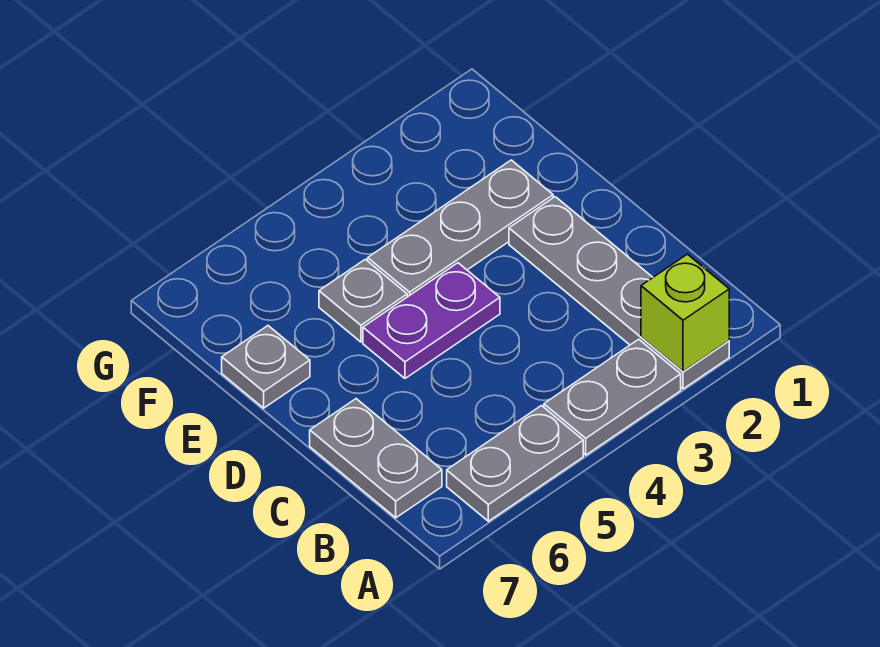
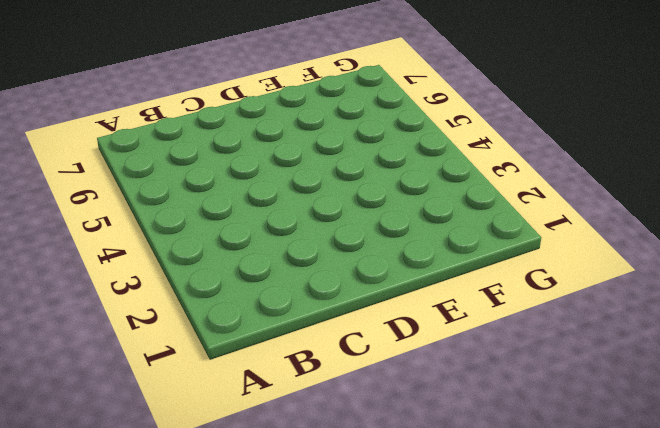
none -> grey 1x4 plate [509,197,729,389]
none -> grey 1x2 plate [544,339,681,455]

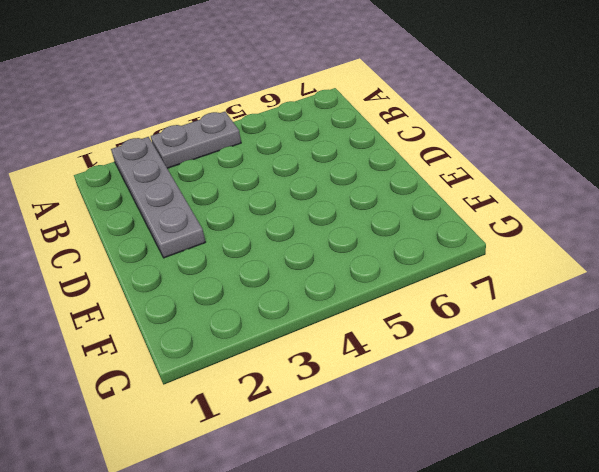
none -> grey 1x2 plate [447,406,583,521]
none -> grey 1x2 plate [310,399,442,518]

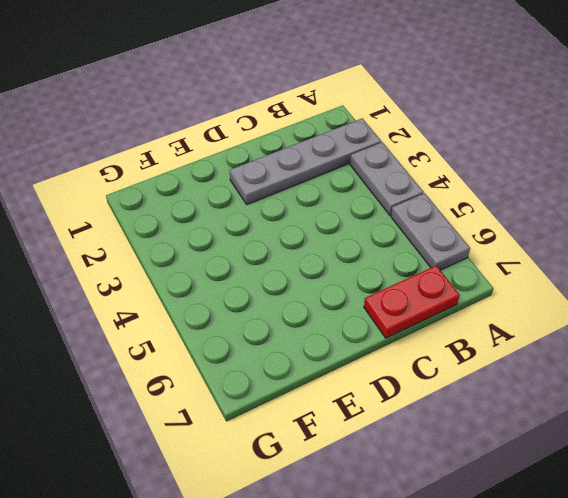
red 1x2 plate [364,266,460,338] -> grey 1x2 plate [310,399,442,518]
none -> purple 1x2 plate [363,263,500,378]
none -> grey 1x3 plate [368,160,553,297]

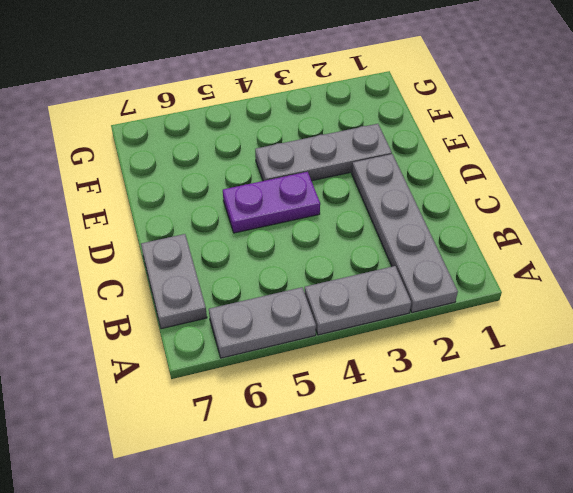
none -> grey 1x1 plate [319,259,407,342]
none -> grey 1x1 plate [222,326,310,408]

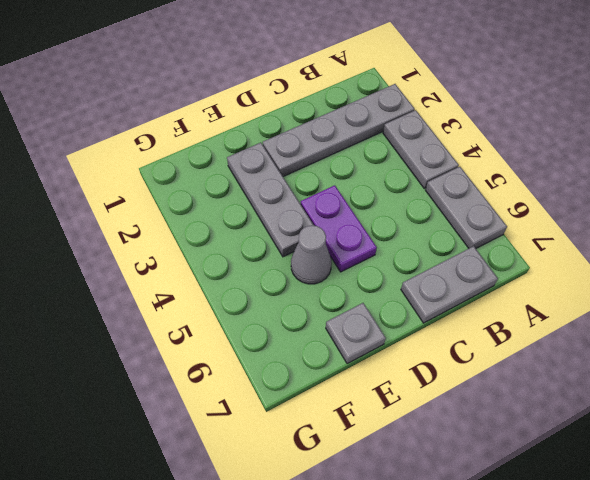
grey 1x1 cone [291,225,332,284] -> grey 1x1 plate [319,259,407,342]
none -> lime 1x1 brick [641,254,729,372]

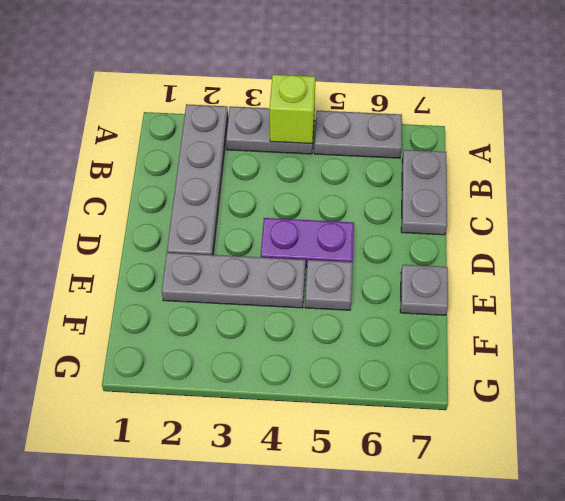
lime 1x1 brick [270,75,315,143] -> lime 1x1 brick moved to [641,254,729,372]

